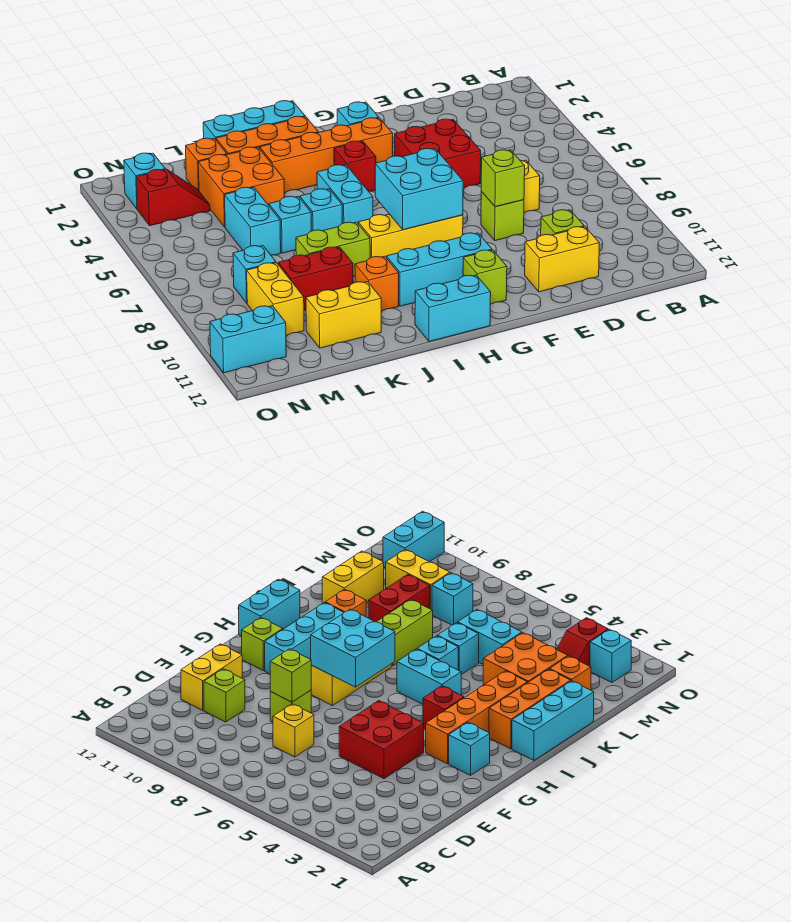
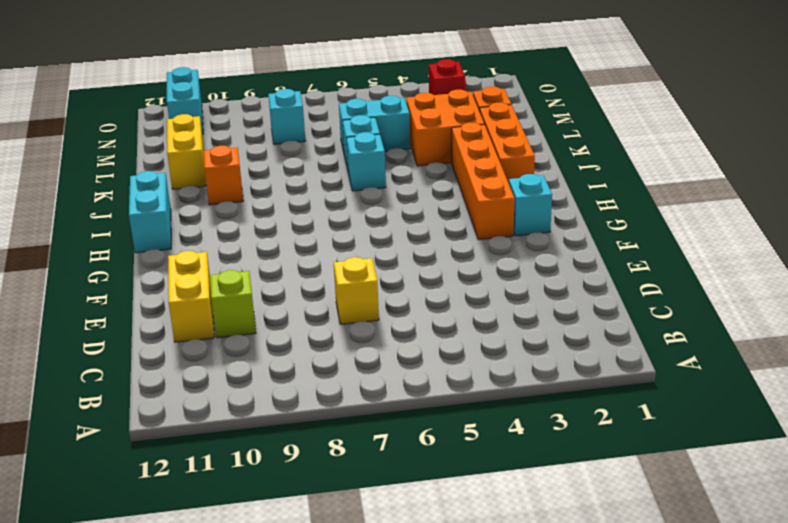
none -> red 2x2 brick [395,119,481,188]
none -> lime 1x1 brick [481,192,524,241]
none -> yellow 1x3 brick [358,214,463,258]
none -> cyan 1x3 brick [386,233,492,306]

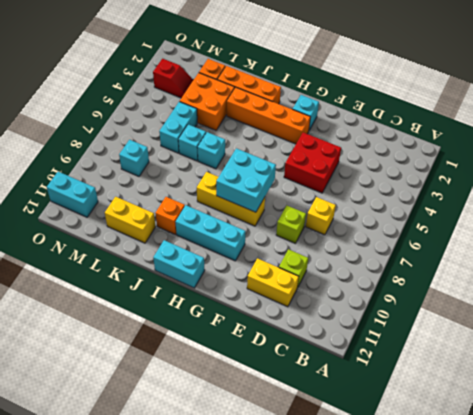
none -> lime 1x1 brick [463,250,507,304]
none -> red 1x1 brick [334,141,376,191]
none -> cyan 1x3 brick [203,101,305,139]
none -> cyan 1x2 brick [317,165,373,224]

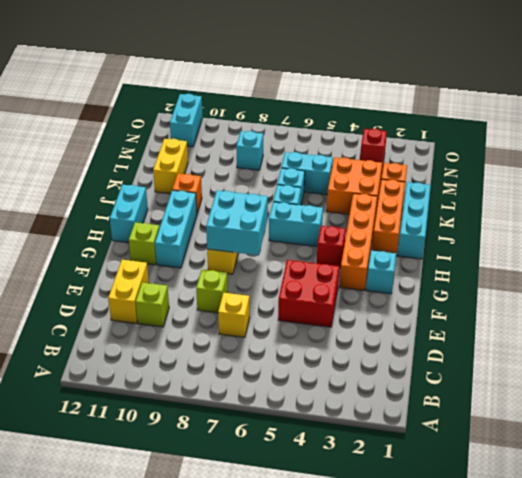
none -> lime 1x2 brick [296,222,370,276]
none -> red 1x2 brick [278,247,353,310]
none -> yellow 1x2 brick [247,263,304,335]
none -> cyan 1x1 brick [124,153,165,209]

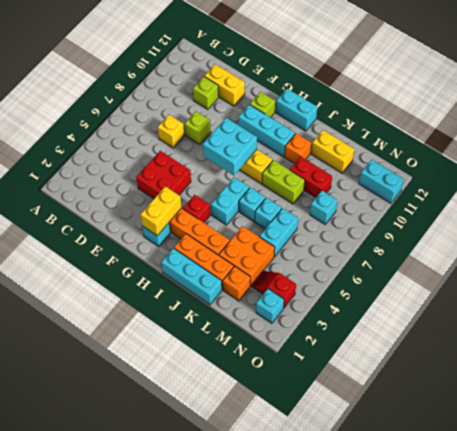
yellow 1x2 brick [140,186,182,236] -> yellow 1x2 brick moved to [247,263,304,335]
none -> lime 1x1 brick [481,150,525,207]

